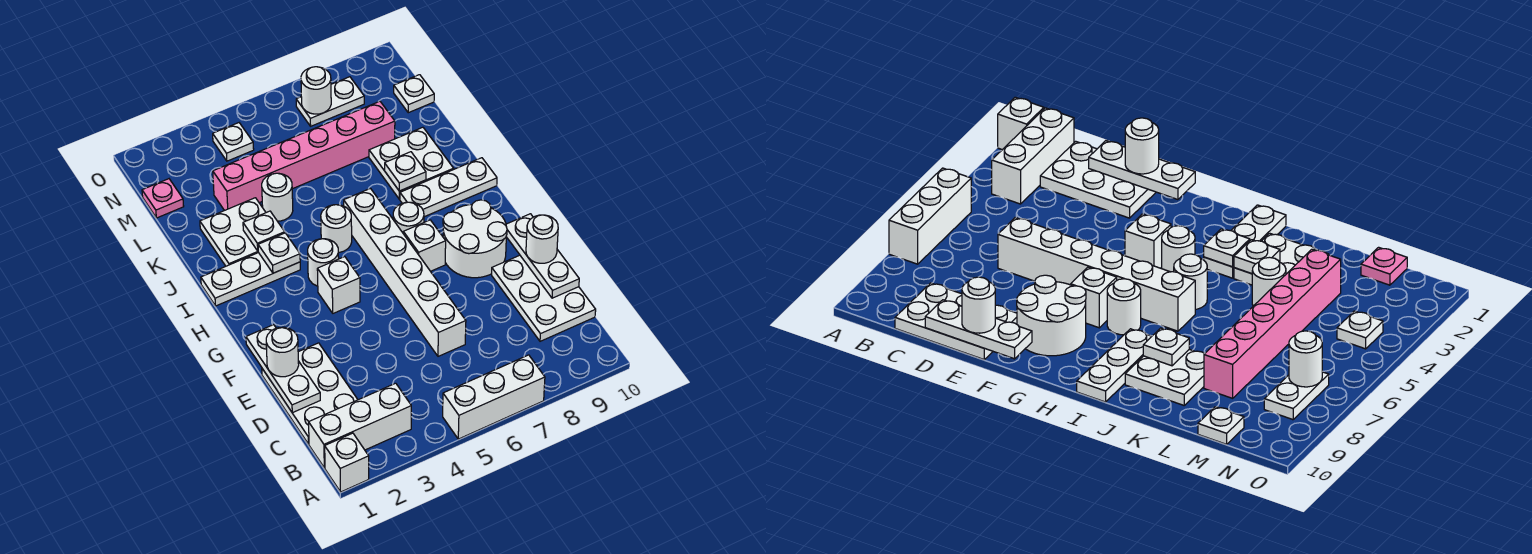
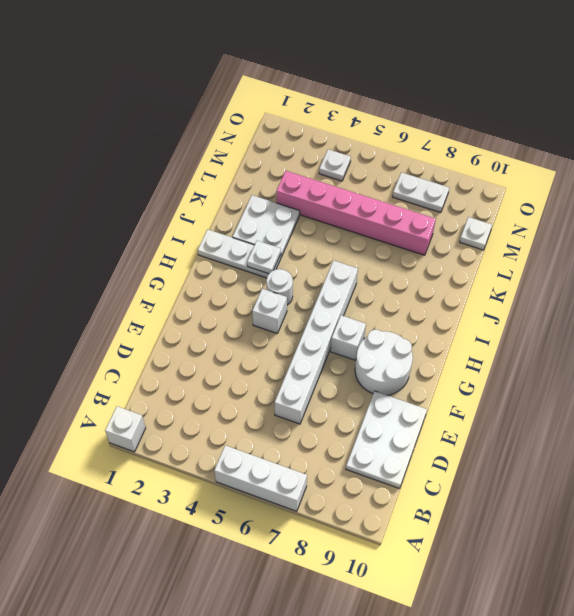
none -> white 1x3 brick [309,383,411,468]
none -> white 2x3 plate [262,343,358,444]
none -> white 1x1 round brick [393,202,424,233]
none -> white 1x1 round brick [321,205,352,253]

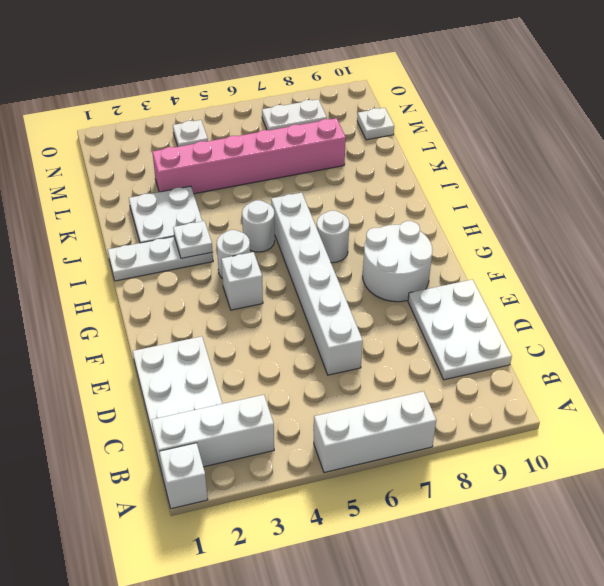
none -> white 1x1 brick [403,220,446,271]
none -> white 1x3 plate [400,158,497,217]
none -> white 2x2 plate [369,127,454,199]
none -> white 1x1 round brick [262,173,293,221]

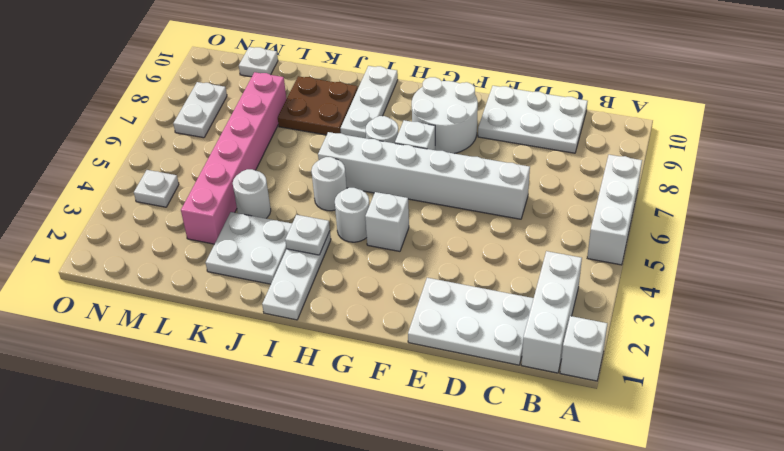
brown 2x2 plate [278,76,358,135] -> white 2x2 plate [369,127,454,199]
none -> pink 1x1 plate [142,179,184,218]
none -> white 1x3 plate [246,325,320,413]
none -> white 1x3 plate [506,214,579,298]
none -> white 1x1 plate [243,211,285,251]

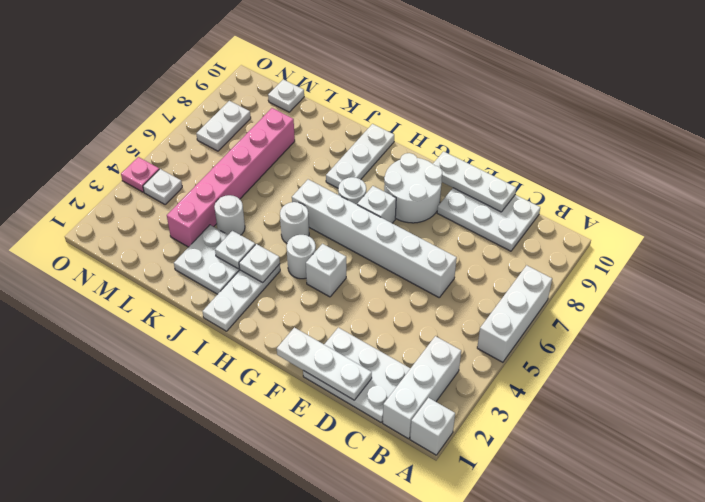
pink 1x1 plate [121,157,159,192] -> pink 1x1 plate moved to [142,179,184,218]
none -> white 2x2 plate [369,127,454,199]
none -> white 1x1 plate [385,152,426,191]
none -> white 1x1 round brick [301,67,331,114]
none -> white 1x1 round brick [266,327,299,377]

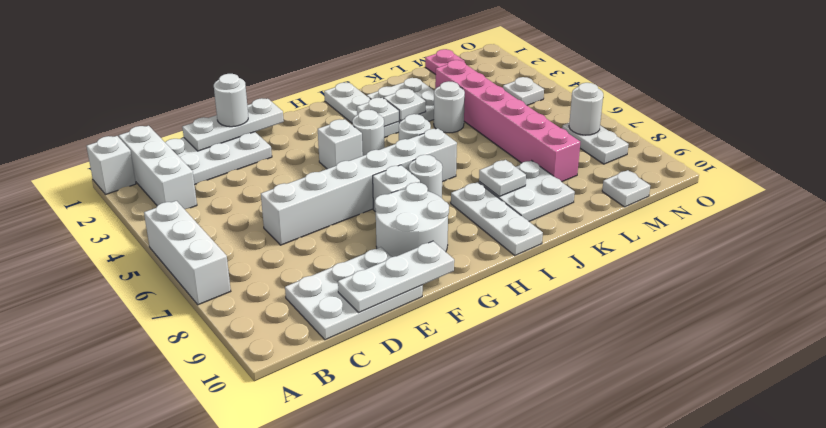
none -> white 1x1 round brick [526,215,558,263]

